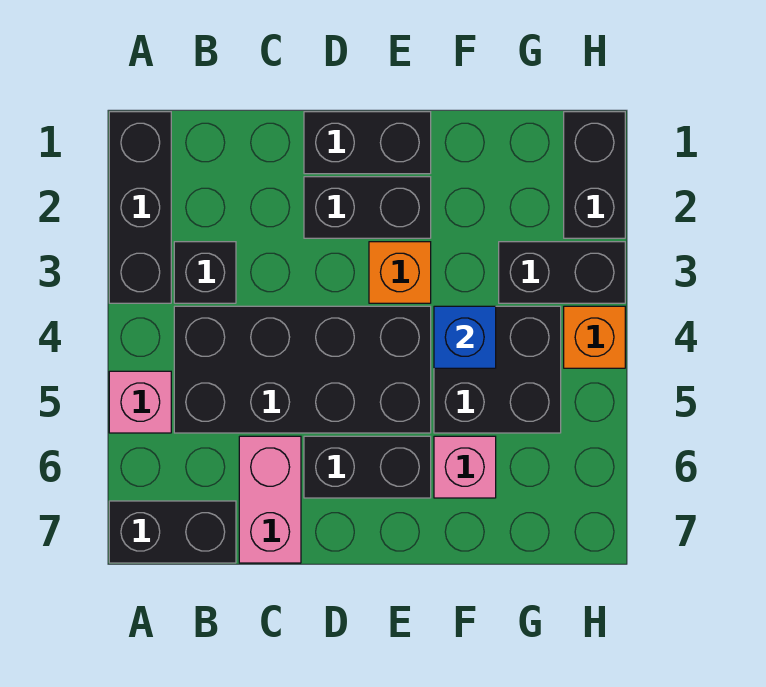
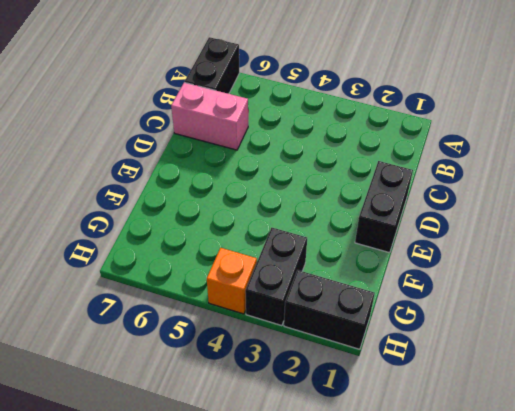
none -> black 1x3 brick [109,112,171,303]
none -> pink 1x1 brick [109,371,171,433]
none -> black 1x1 brick [174,242,236,303]

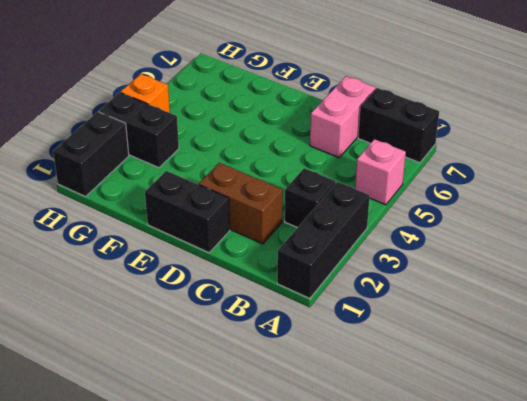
brown 1x2 brick [199,163,283,244] -> black 1x2 brick [304,177,431,238]
none -> black 2x4 brick [174,306,431,433]
none -> black 1x2 brick [304,436,431,498]
none -> orange 1x1 brick [369,242,431,303]

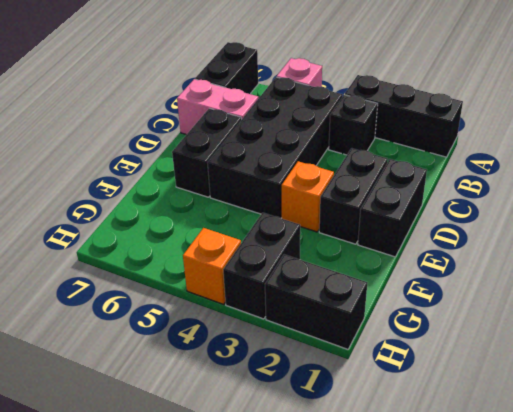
none -> black 2x2 brick [434,306,561,433]
none -> pink 1x1 brick [434,436,496,498]
none -> blue 1x1 brick [434,306,496,368]

